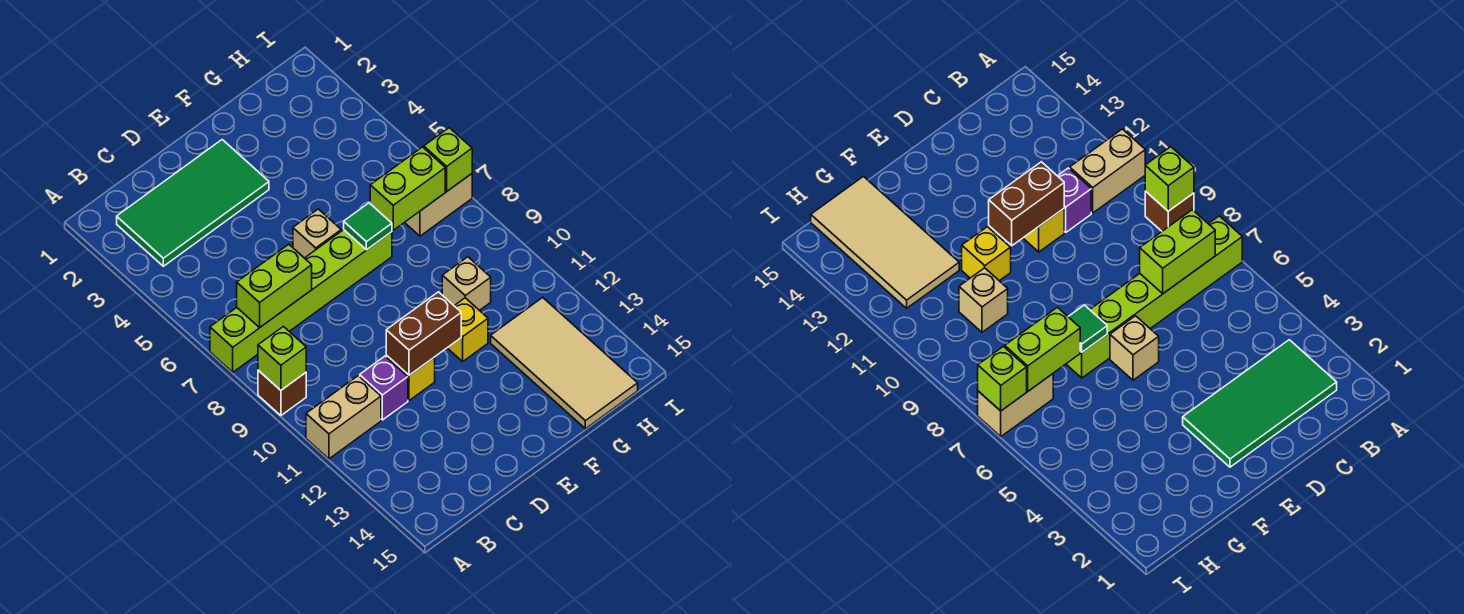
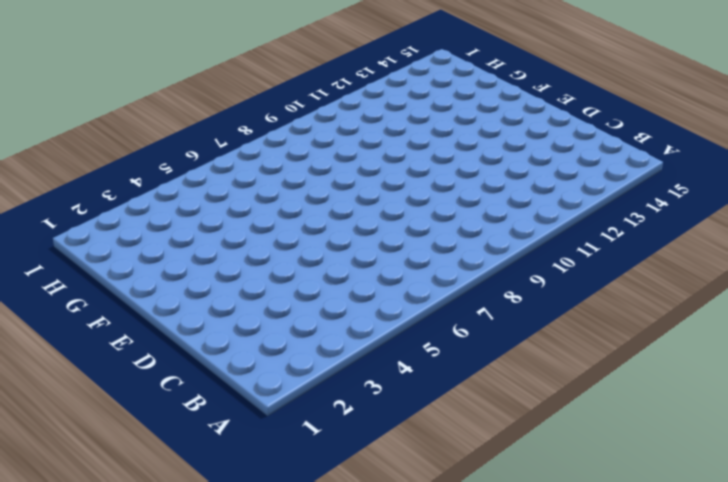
none -> lime 1x6 brick [210,230,392,372]
none -> brown 1x1 brick [258,370,306,416]
none -> tan 1x2 brick [306,376,381,459]

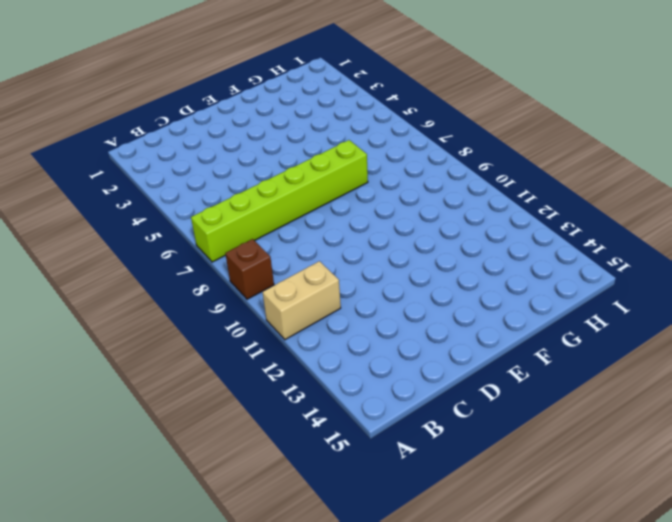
none -> green 2x4 tile [117,140,269,266]
none -> purple 1x1 brick [360,356,408,420]
none -> yellow 1x1 brick [386,355,435,401]

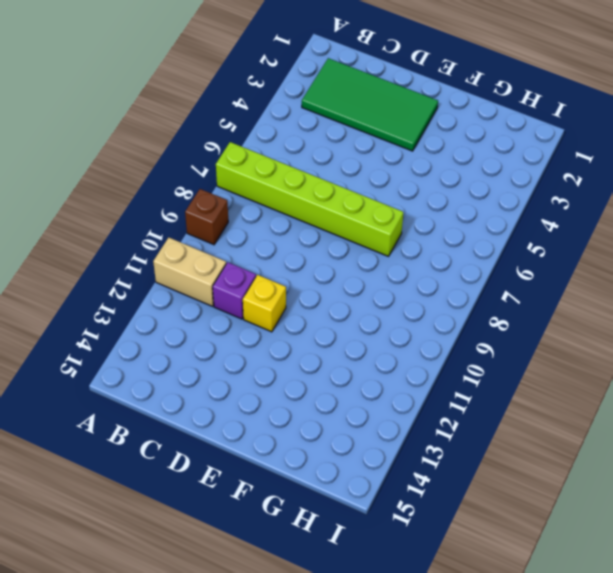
none -> tan 1x1 brick [293,209,341,258]
none -> yellow 1x1 brick [448,298,488,361]
none -> tan 1x1 brick [442,257,491,311]

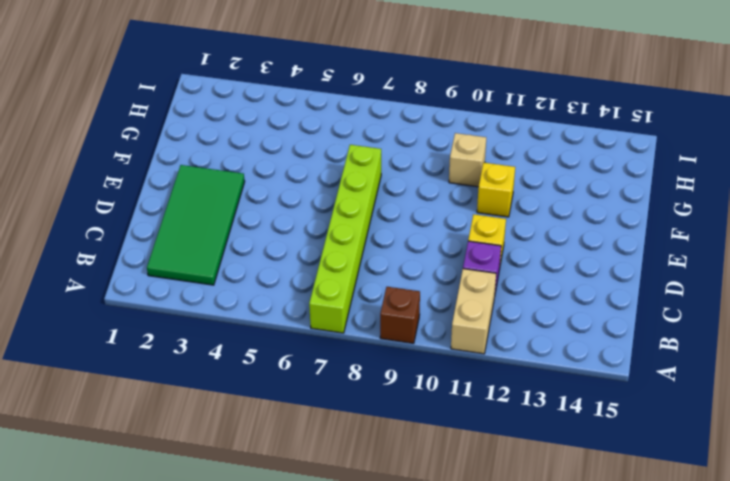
none -> tan 1x1 brick [293,209,341,258]
none -> tan 2x4 tile [491,297,638,429]
none -> tan 1x2 brick [404,174,472,236]

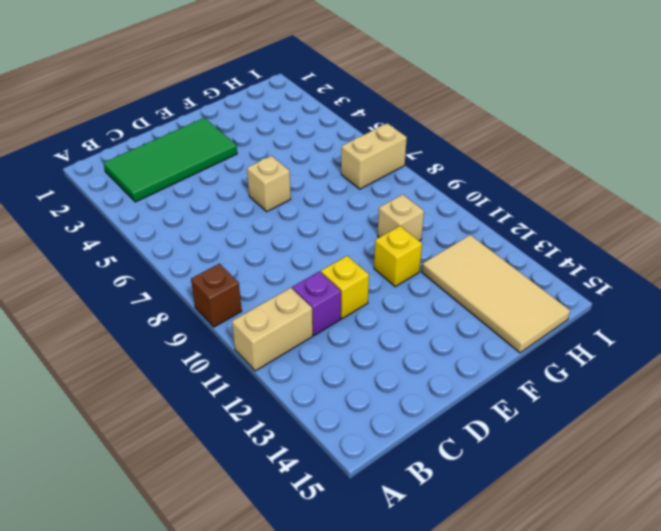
none -> lime 1x6 brick [210,230,392,372]
none -> lime 1x1 brick [258,327,306,390]
none -> lime 1x2 brick [237,244,312,328]

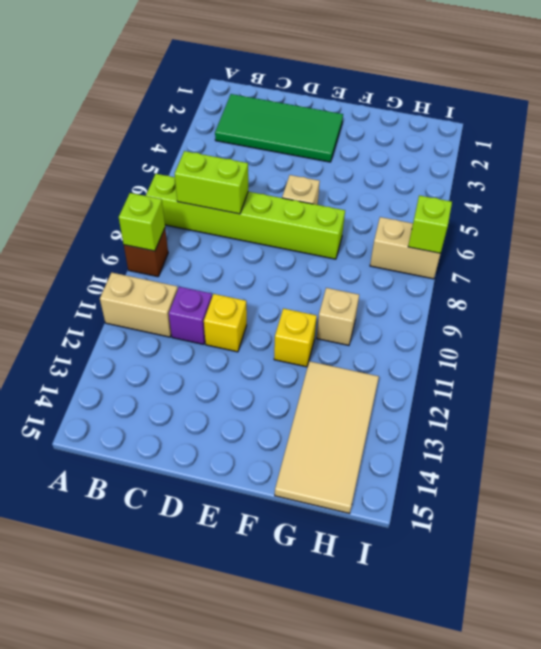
none -> brown 1x2 brick [386,292,461,375]
none -> green 1x1 tile [344,203,392,250]
none -> lime 1x2 brick [370,147,445,230]

